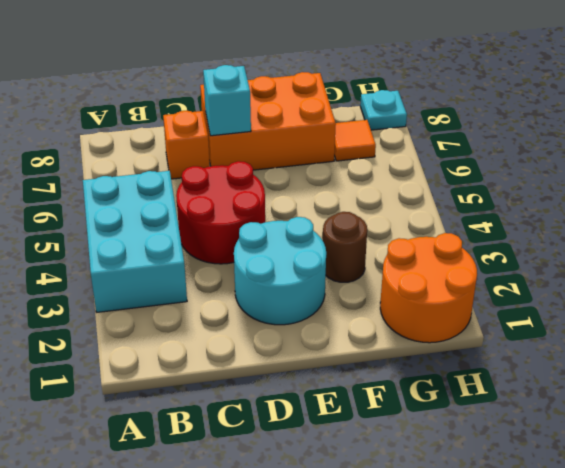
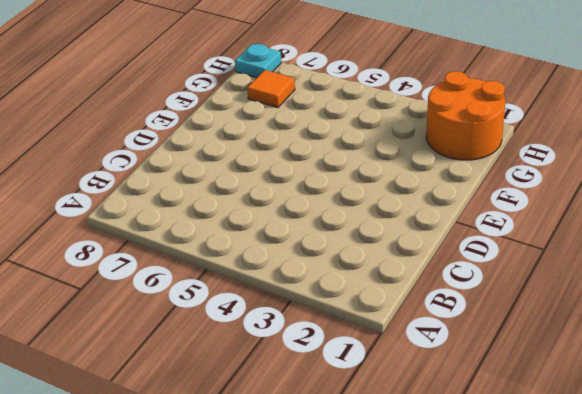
none -> cyan 2x3 brick [83,171,187,312]
none -> red 2x2 round brick [176,161,265,264]

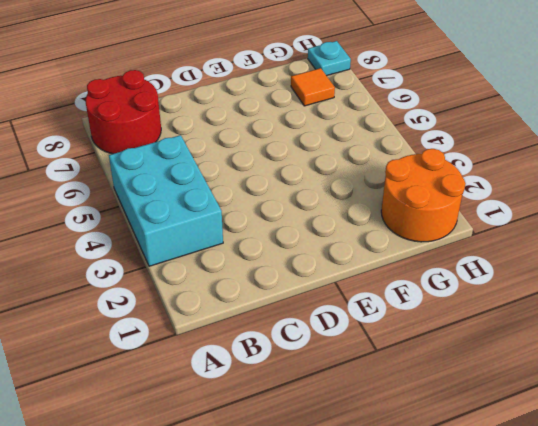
red 2x2 round brick [86,70,161,154] -> red 2x2 round brick moved to [176,161,265,264]
none -> orange 1x1 brick [163,111,210,179]
none -> cyan 2x2 round brick [234,217,326,325]

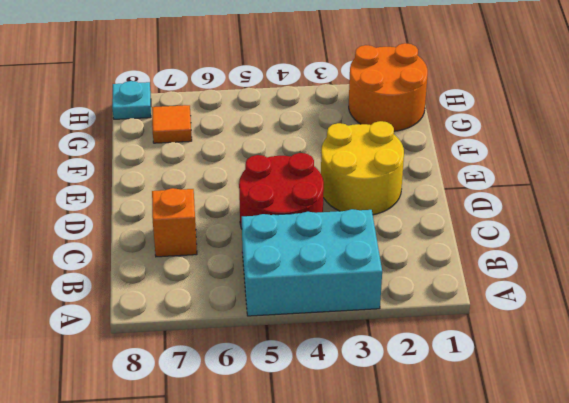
yellow 2x2 round brick [321,121,404,215] -> cyan 2x2 round brick [234,217,326,325]
none -> orange 2x3 brick [200,72,336,170]
none -> brown 1x1 round brick [323,212,367,282]

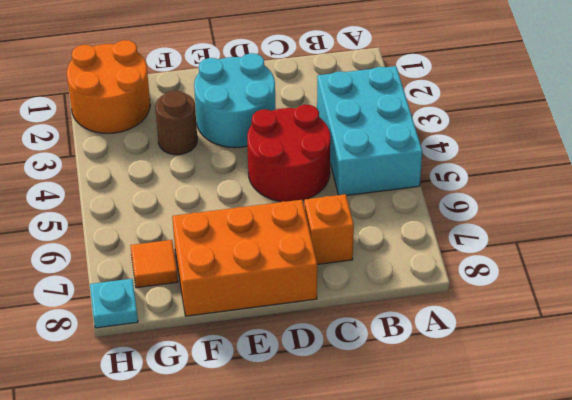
none -> cyan 1x1 brick [203,65,251,136]

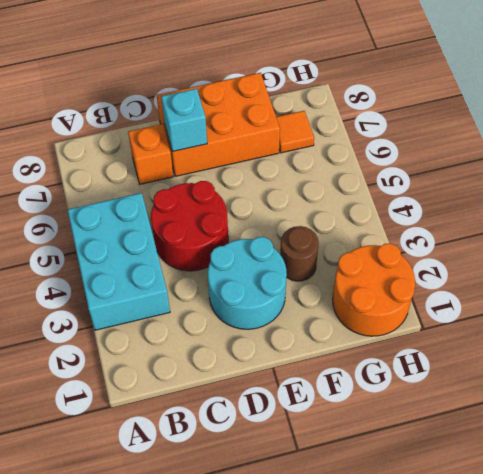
none -> cyan 1x1 plate [360,90,407,130]

